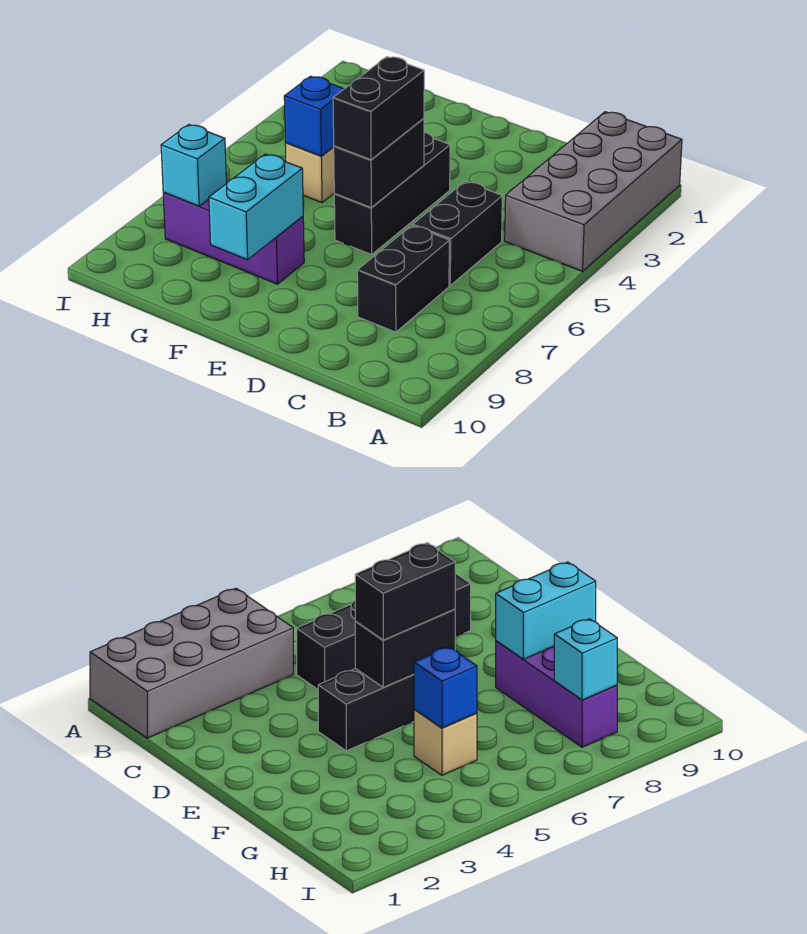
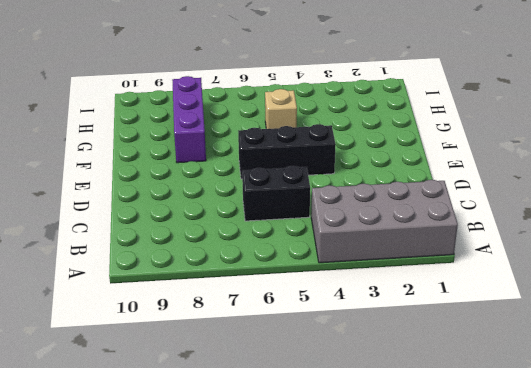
none -> black 1x2 brick [357,225,449,332]
none -> black 1x2 brick [334,118,424,207]

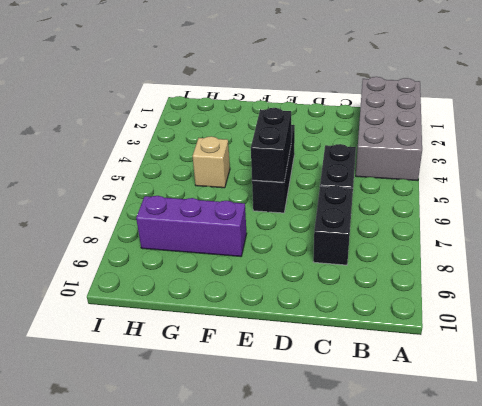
none -> cyan 1x2 brick [209,154,303,260]
none -> blue 1x1 brick [284,76,344,156]

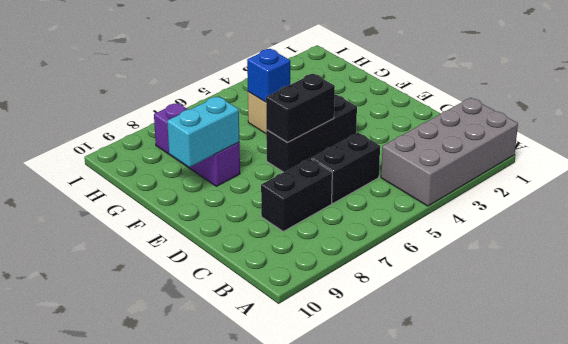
none -> cyan 1x1 brick [161,125,226,206]
none -> black 1x2 brick [333,57,424,160]

